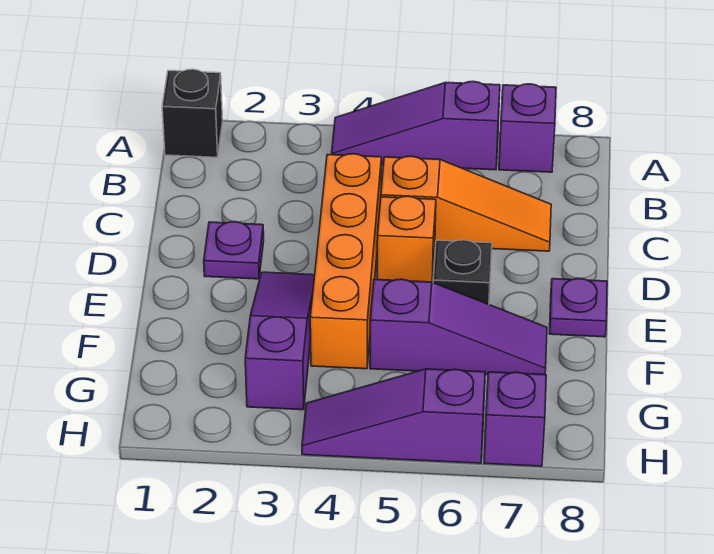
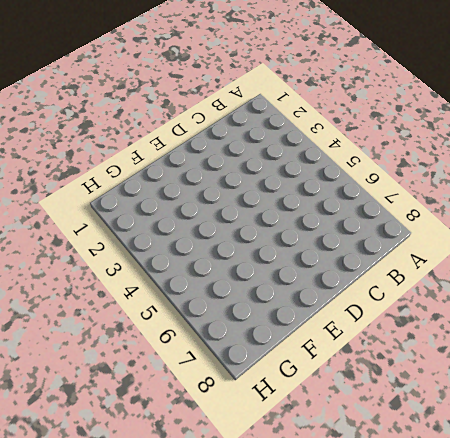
none -> black 1x1 brick [162,69,223,157]
none -> purple 1x3 slope [331,81,500,170]
none -> purple 1x1 brick [499,84,556,172]

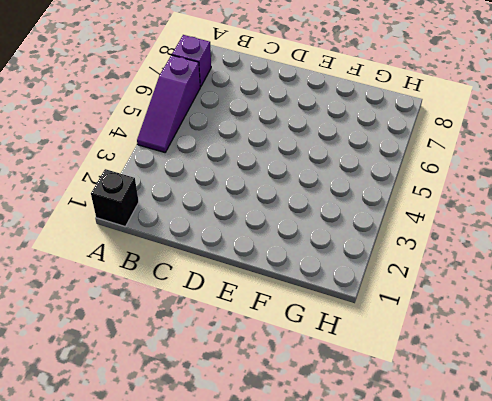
none -> orange 1x4 brick [310,154,381,369]
none -> orange 1x3 slope [381,156,551,251]
none -> purple 1x1 plate [204,222,264,279]

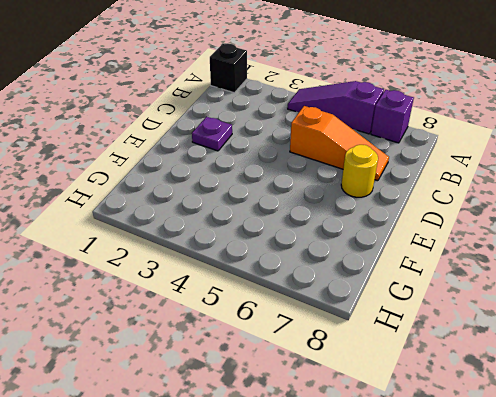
yellow 1x1 round brick [341,145,378,197] -> none
none -> orange 1x4 brick [310,154,381,369]
none -> orange 1x1 brick [377,196,436,282]
none -> purple 1x3 slope [245,272,315,410]

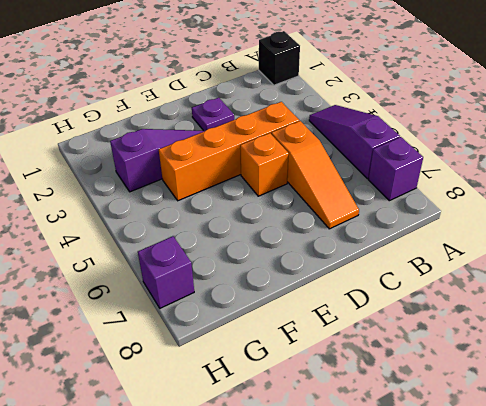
none -> black 1x1 brick [433,240,492,304]
none -> purple 1x1 plate [549,279,607,337]
none -> purple 1x3 slope [370,279,547,375]

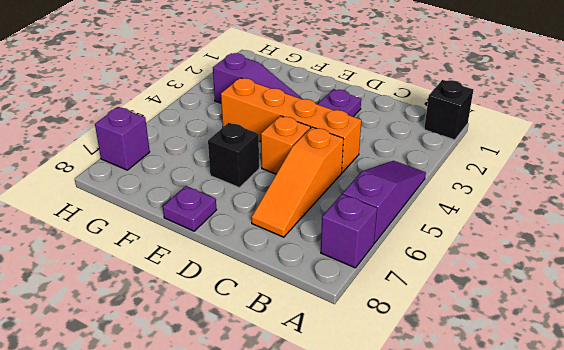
none -> purple 1x3 slope [370,279,547,375]
none -> purple 1x3 slope [302,369,485,463]

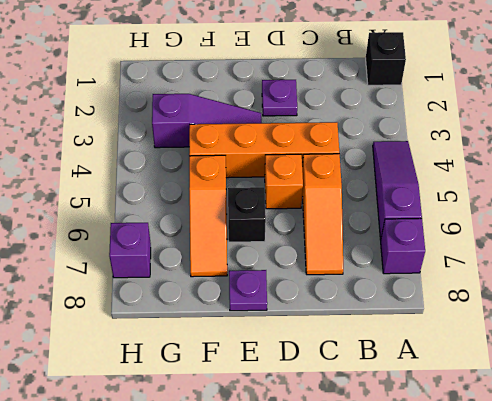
orange 1x3 slope [189,155,227,277] -> purple 1x3 slope [370,279,547,375]
none -> purple 1x3 slope [302,369,485,463]

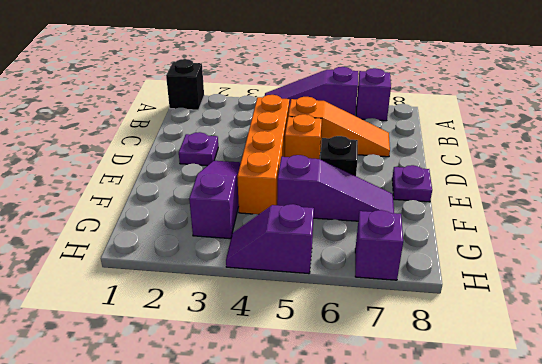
purple 1x2 slope [226,204,314,274] -> purple 1x3 slope [302,369,485,463]

